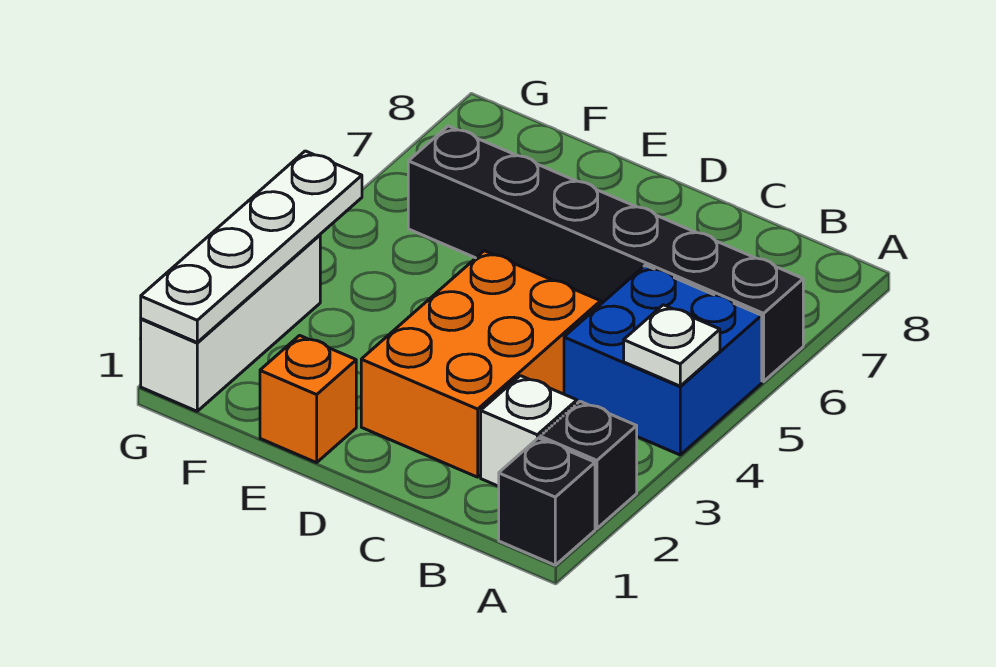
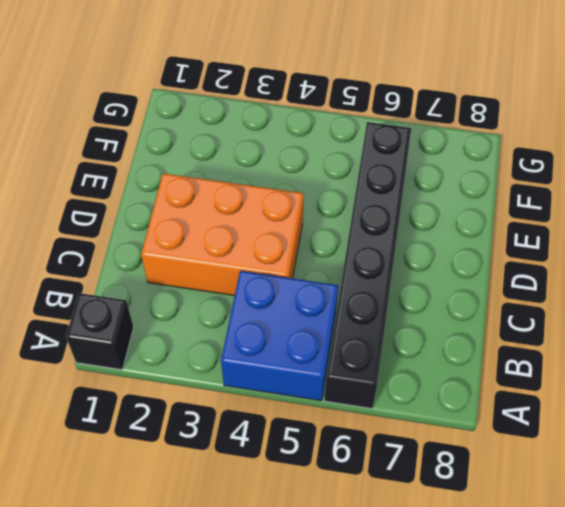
none -> black 1x1 brick [540,401,637,528]
none -> white 1x1 brick [481,376,577,486]

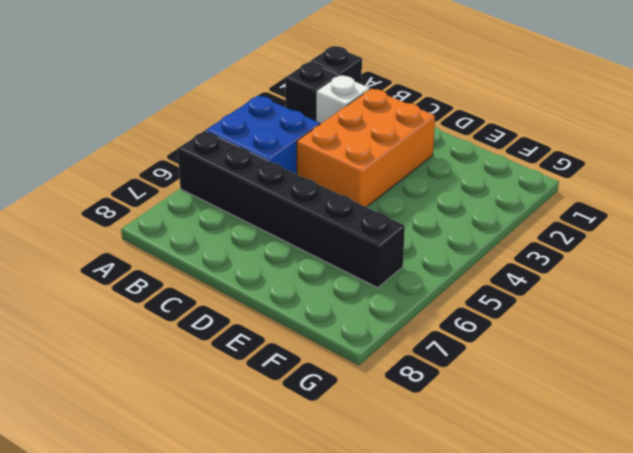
none -> orange 1x1 brick [260,335,356,463]
none -> white 1x3 brick [141,235,320,411]

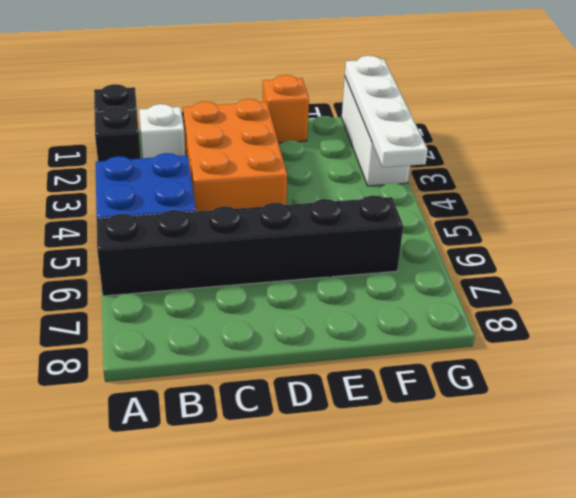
none -> white 1x1 plate [624,305,720,386]

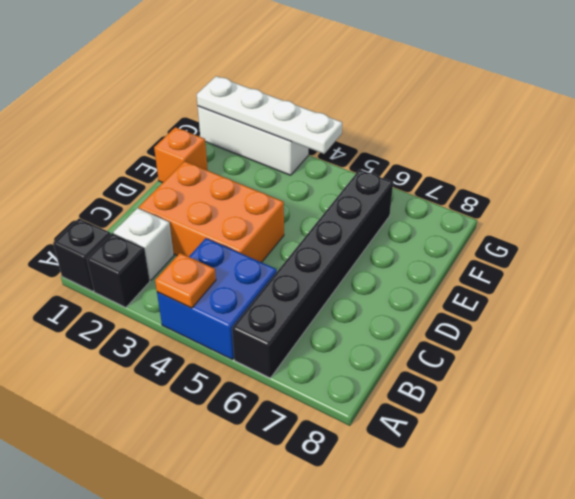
orange 1x1 plate [155,253,216,308] -> white 1x1 plate [624,305,720,386]

